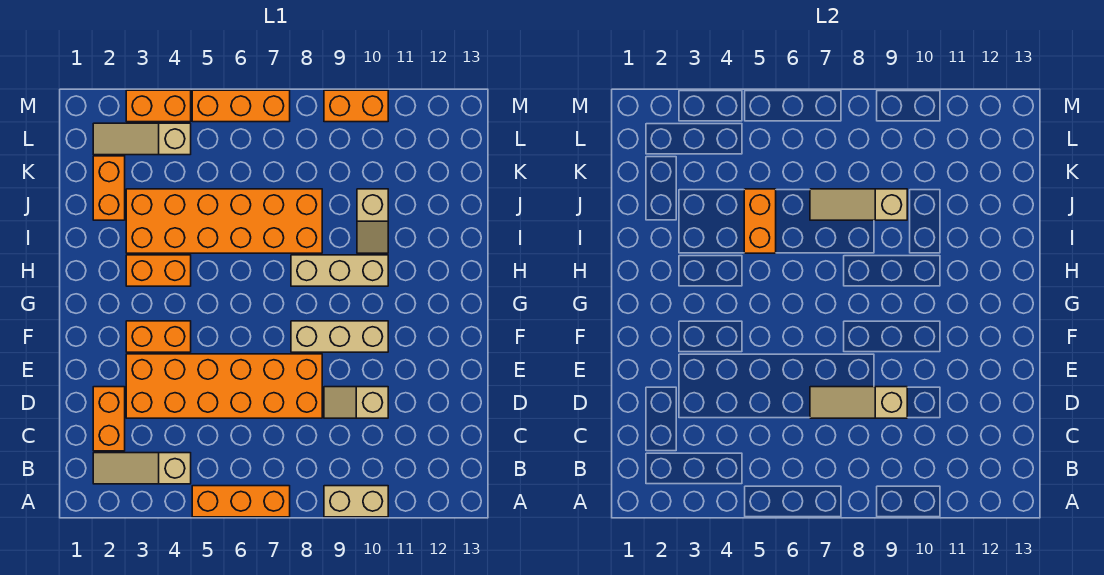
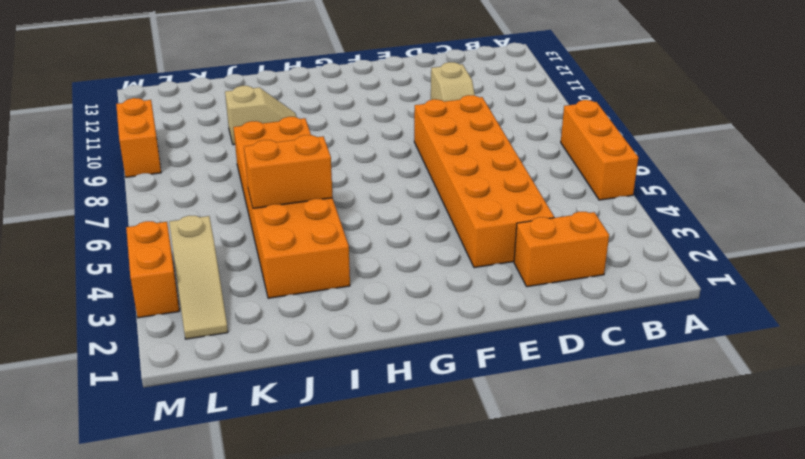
none -> tan 1x2 brick [324,486,388,517]
none -> tan 1x3 slope [93,453,191,484]
none -> orange 1x2 brick [126,321,191,352]

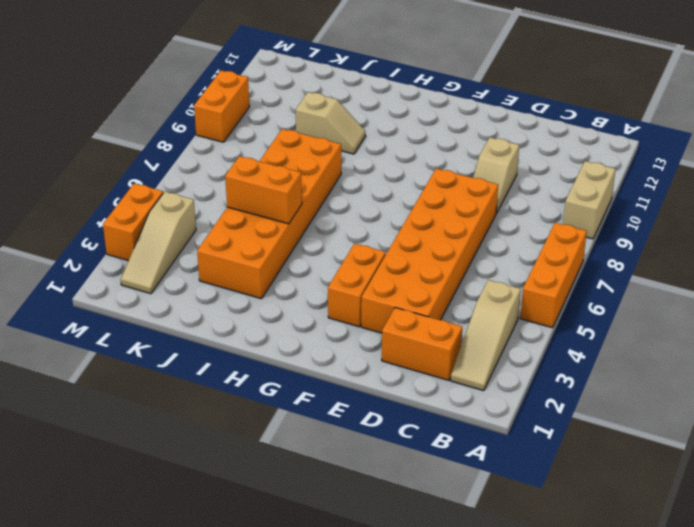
none -> tan 1x3 brick [291,321,388,352]
none -> orange 1x2 brick [126,255,191,286]
none -> tan 1x3 brick [291,255,388,286]

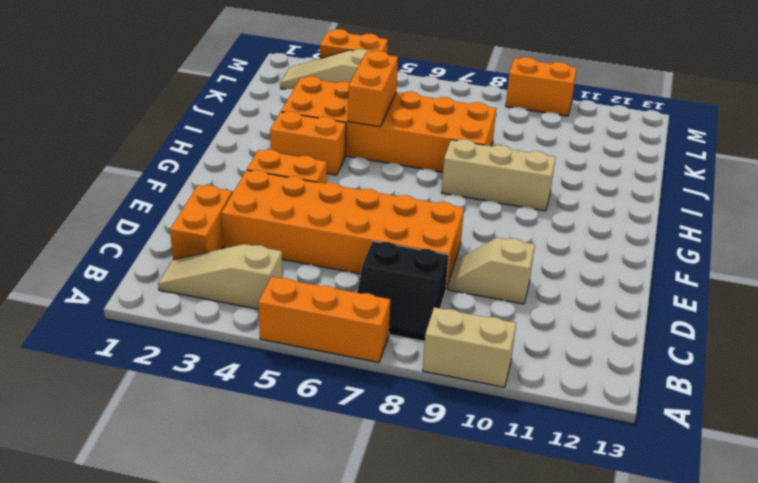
black 2x2 slope [357,241,449,341] -> none
none -> tan 1x3 brick [291,321,388,352]
none -> tan 1x2 slope [357,189,388,253]
none -> orange 1x2 brick [93,156,125,220]

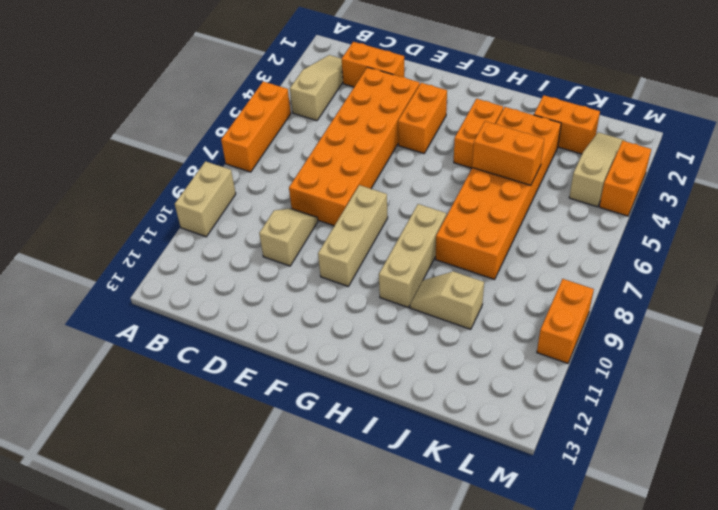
none -> orange 1x3 brick [192,90,290,122]
none -> tan 1x3 slope [810,387,907,418]
none -> tan 1x3 slope [810,189,907,220]

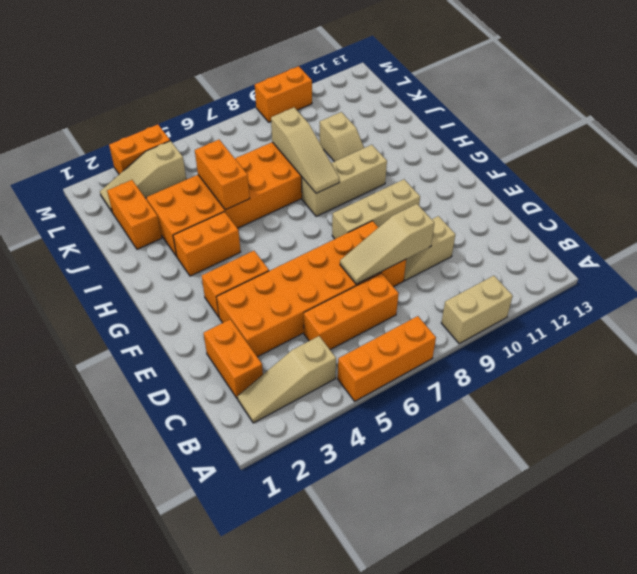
orange 1x3 brick [304,273,399,350] -> orange 1x3 brick moved to [192,90,290,122]
tan 1x3 slope [271,108,339,193] -> tan 1x3 slope turned to [810,189,907,220]

